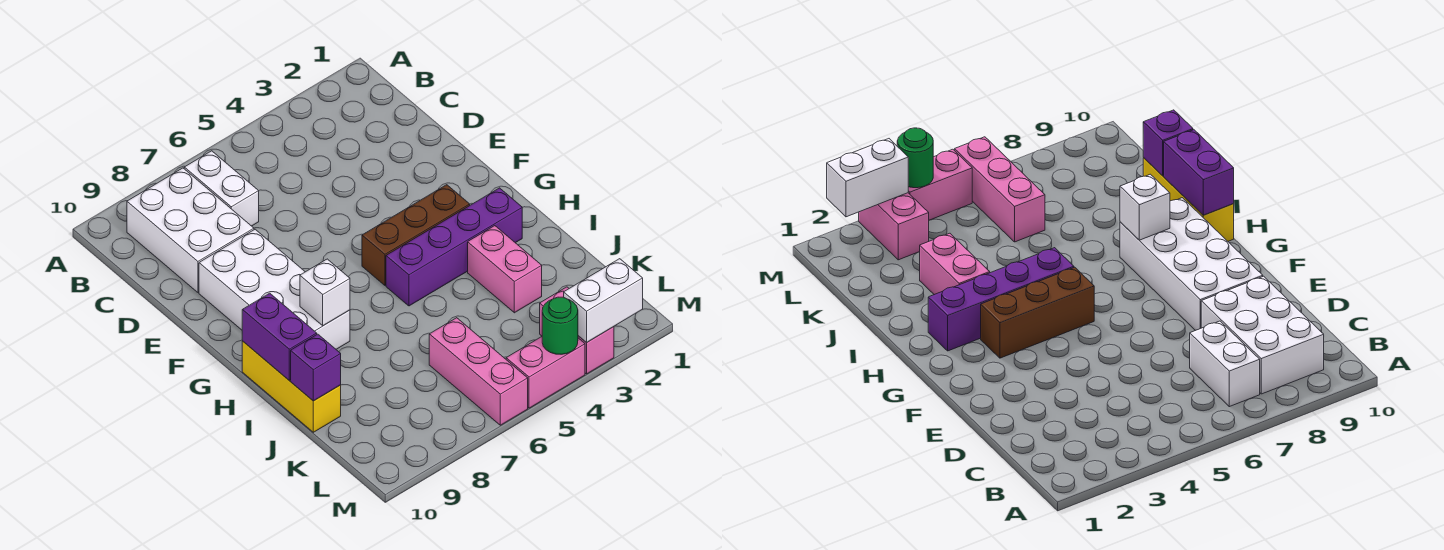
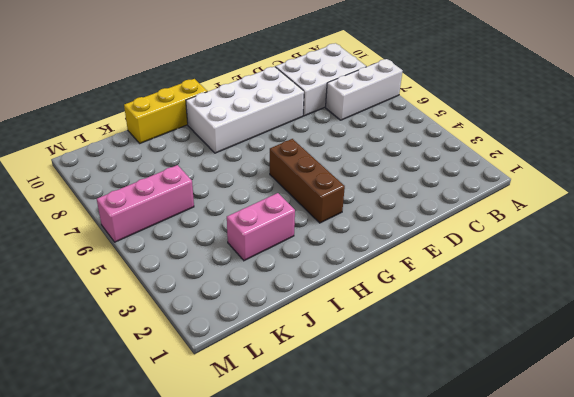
white 1x3 brick [326,59,403,120] -> white 1x2 brick [184,151,259,226]
none -> purple 1x4 brick [386,188,522,306]
none -> pink 1x2 brick [540,287,614,374]
none -> pink 1x2 brick [506,337,585,408]

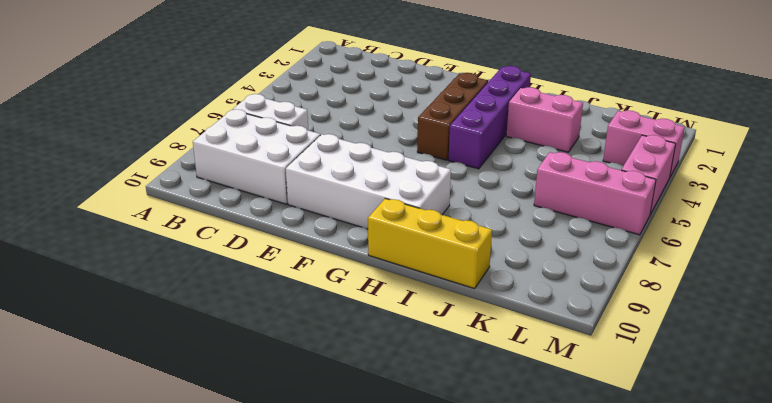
none -> white 1x1 brick [300,259,350,326]
none -> purple 1x2 brick [242,293,317,380]
none -> purple 1x1 brick [291,334,341,401]

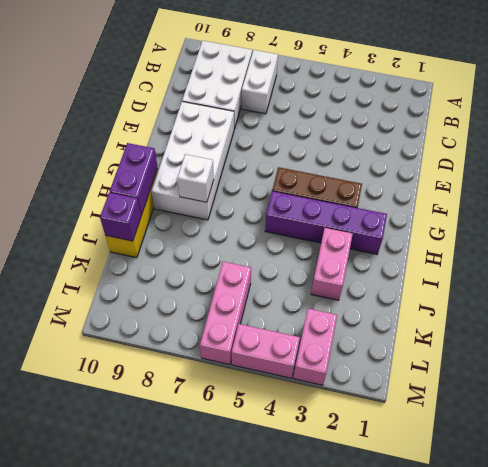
none -> white 1x2 brick [564,259,643,343]
none -> green 1x1 round brick [542,297,578,354]

